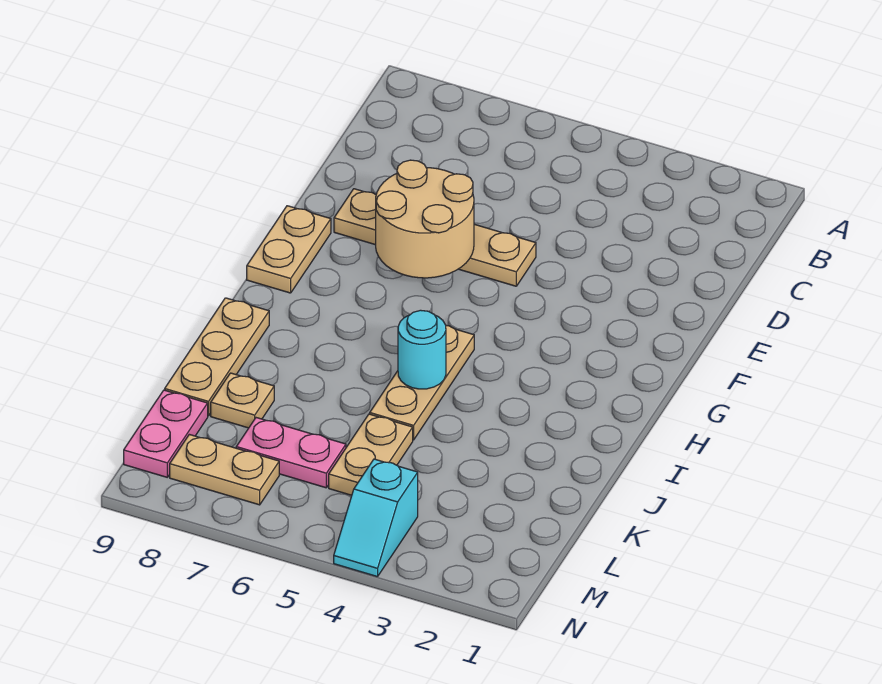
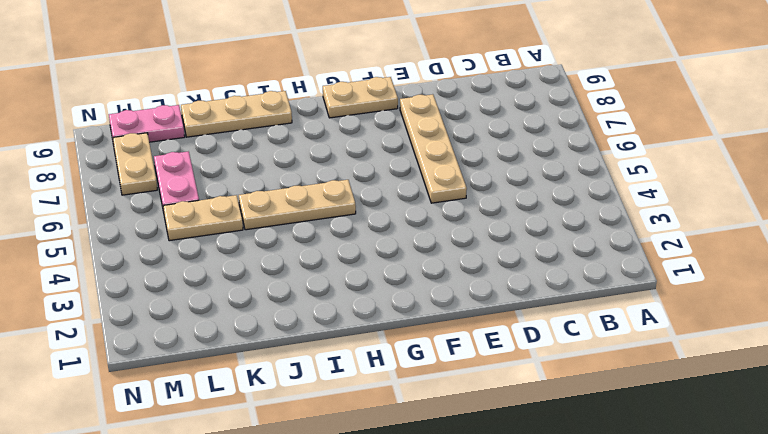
none -> tan 1x1 plate [211,373,274,428]
none -> cyan 1x2 slope [334,459,418,577]
none -> tan 2x2 round brick [376,160,474,278]

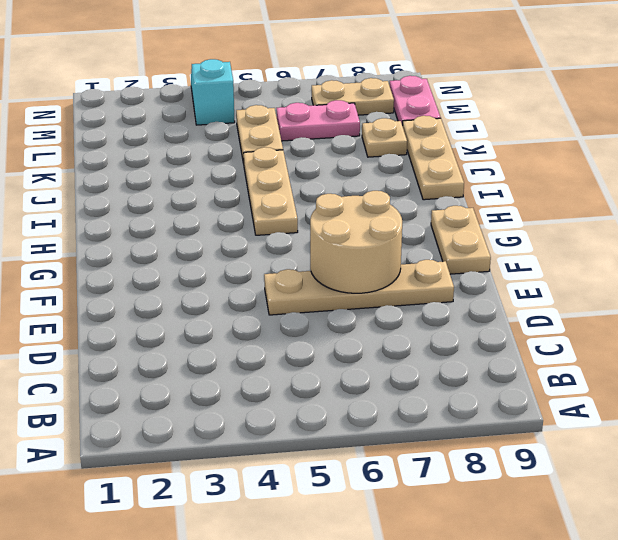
none -> cyan 1x1 round brick [398,310,446,389]

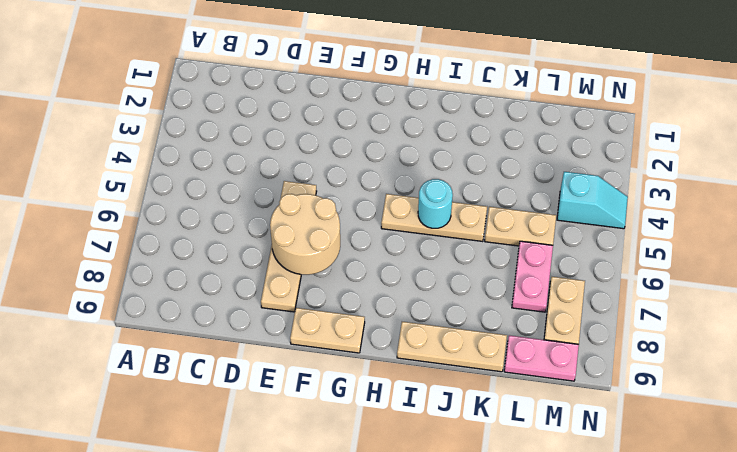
none -> tan 1x1 plate [211,373,274,428]

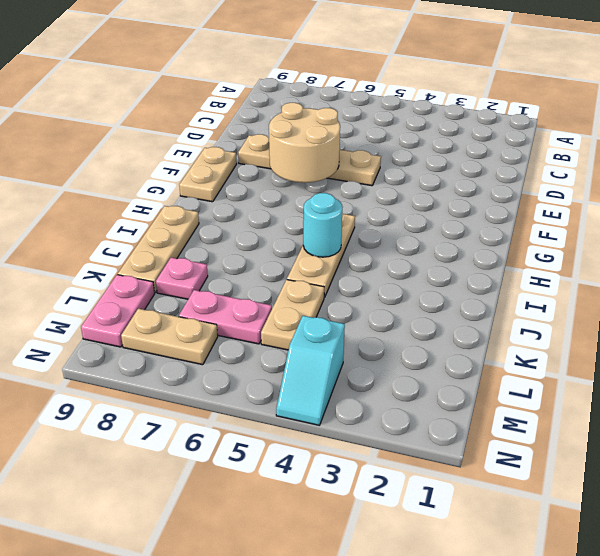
pink 1x1 plate [156,258,208,299] -> tan 1x1 plate [211,373,274,428]

